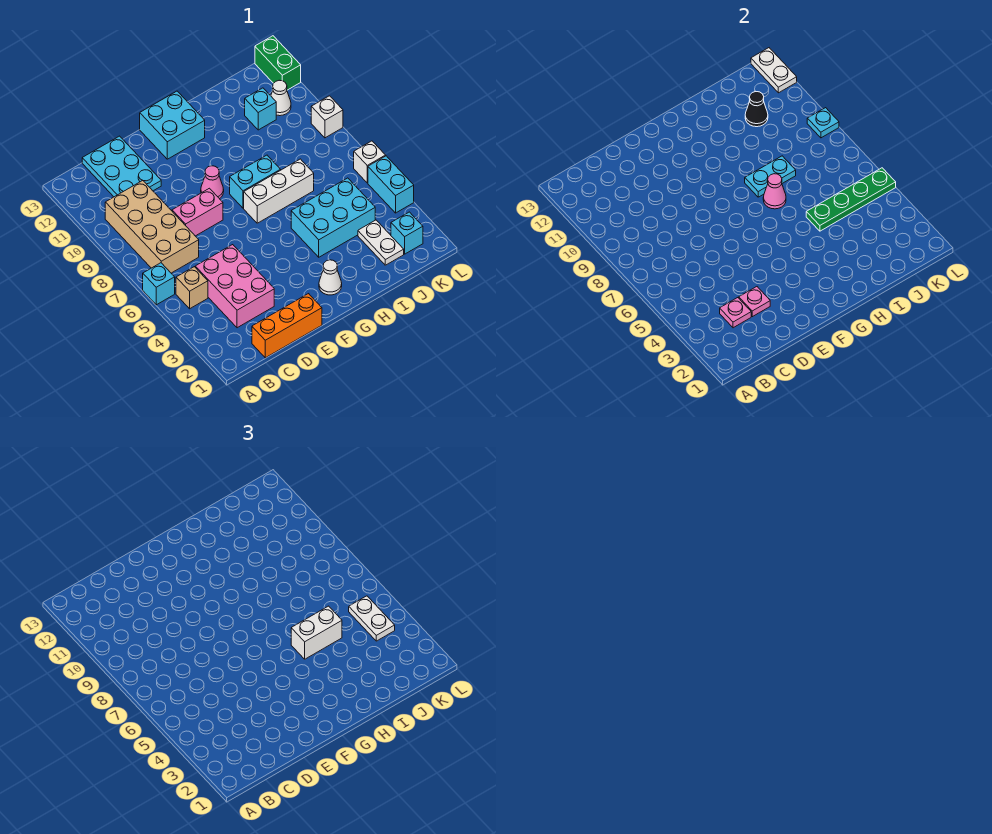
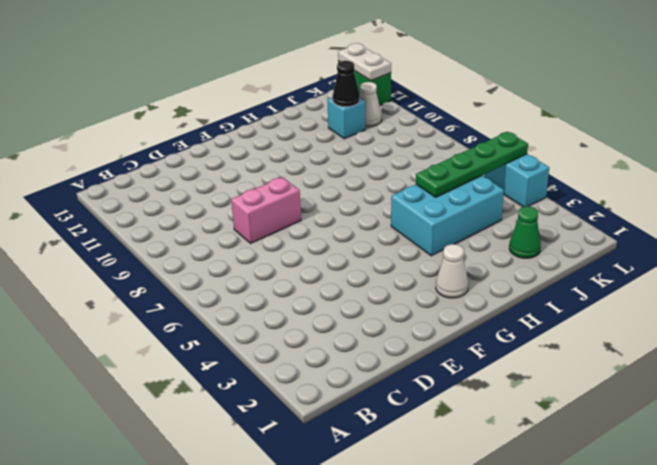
green 1x1 cone [509,206,541,258] -> white 1x2 plate [358,220,404,265]
none -> cyan 1x1 brick [143,263,175,305]
none -> tan 1x1 brick [176,267,208,309]
none -> tan 2x4 brick [105,180,199,273]
none -> orange 1x3 brick [252,294,322,358]

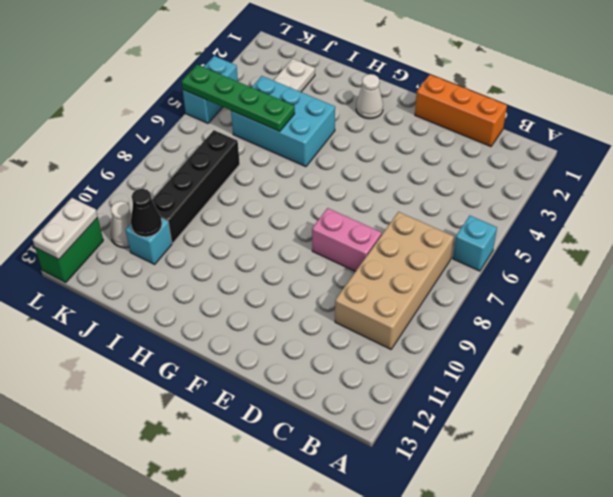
black 1x4 brick [152,130,240,243] -> none
none -> tan 1x1 brick [176,267,208,309]
none -> pink 2x3 brick [195,245,274,328]
none -> cyan 2x3 plate [82,136,161,197]
none -> pink 1x1 cone [201,166,224,199]

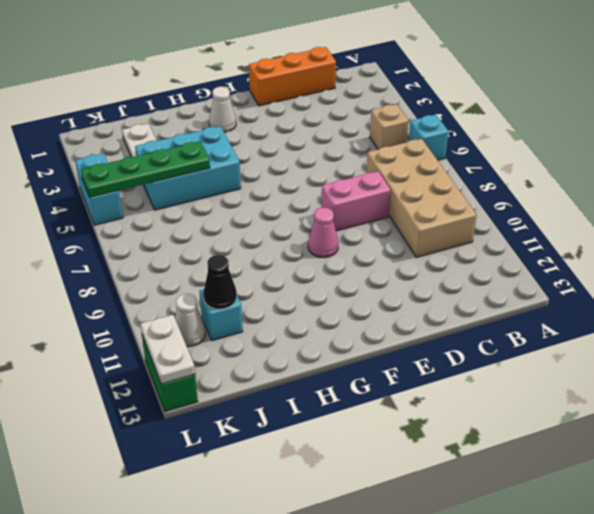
none -> pink 2x3 brick [195,245,274,328]
none -> cyan 2x3 plate [82,136,161,197]
none -> cyan 2x2 brick [140,91,205,159]
none -> white 1x3 brick [244,159,314,223]

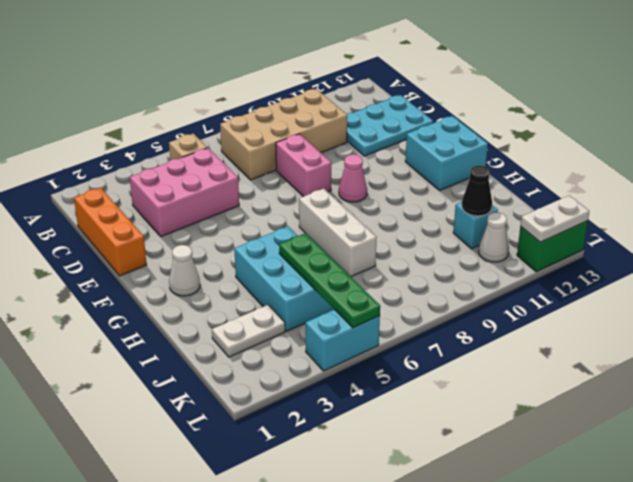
none -> cyan 1x1 brick [143,263,175,305]
none -> cyan 1x2 brick [230,155,280,208]
none -> cyan 1x1 brick [391,212,423,254]
none -> white 1x1 brick [354,141,386,183]

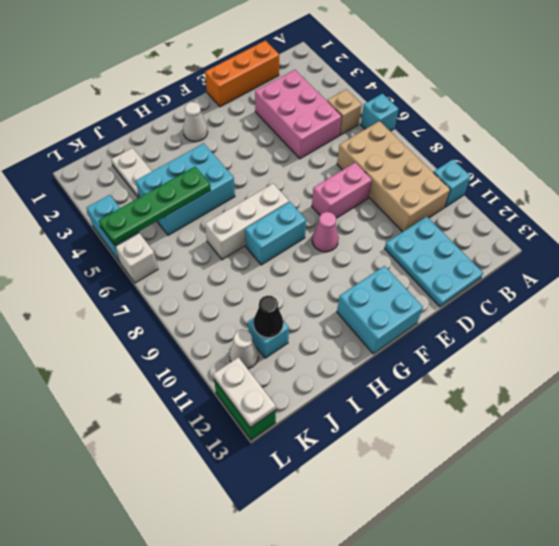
cyan 1x1 brick [433,160,471,207] -> cyan 1x1 brick moved to [391,212,423,254]
none -> white 1x1 brick [311,96,343,138]
none -> pink 1x1 plate [720,298,751,328]
none -> pink 1x1 plate [739,287,770,317]
none -> pink 1x1 cone [763,174,786,209]

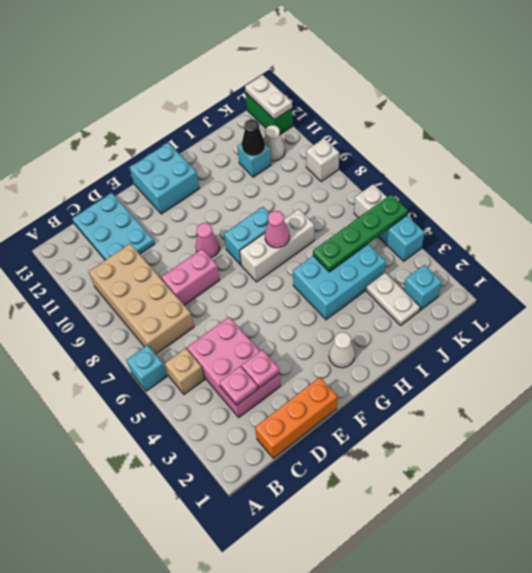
none -> cyan 1x2 plate [745,156,796,197]
none -> cyan 1x1 plate [807,108,839,138]
none -> white 1x2 brick [291,606,342,659]
none -> white 1x2 plate [349,596,395,641]

